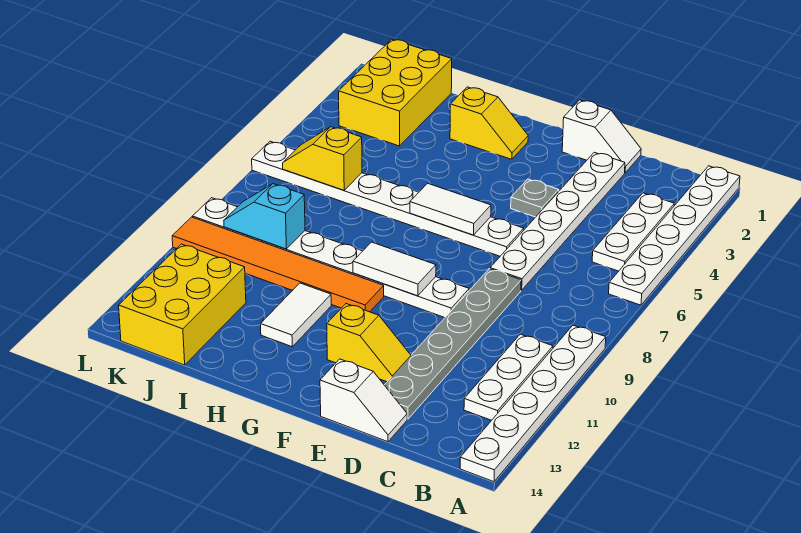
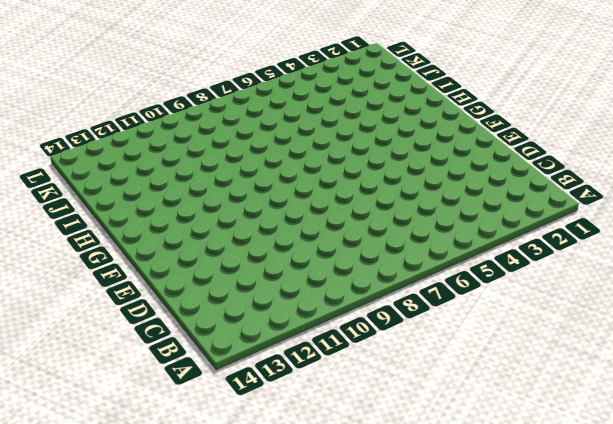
none -> white 1x6 plate [609,166,740,305]
none -> white 1x6 plate [460,325,606,482]
none -> white 1x3 plate [592,193,674,271]

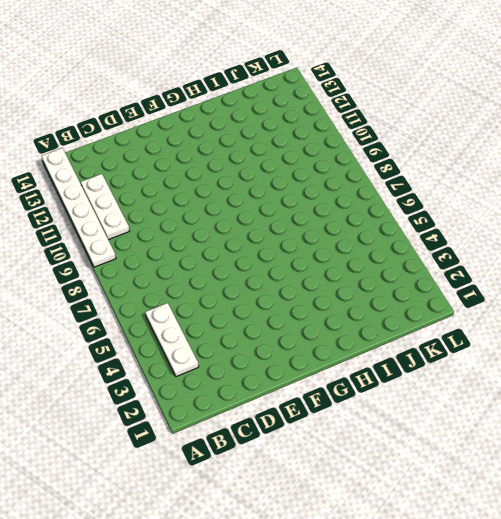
none -> white 1x6 plate [609,166,740,305]
none -> white 1x2 slope [562,100,641,173]
none -> white 1x6 plate [490,152,625,290]

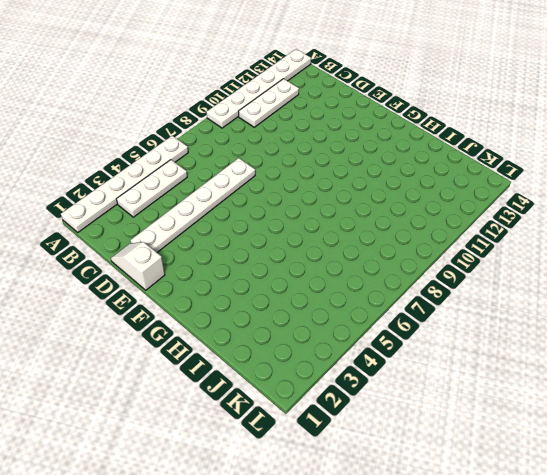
none -> grey 1x6 plate [385,269,521,419]
none -> white 1x2 slope [320,359,407,442]
none -> grey 1x1 plate [511,179,559,217]

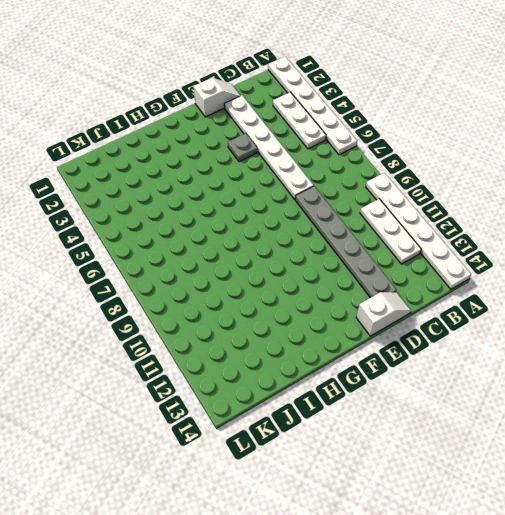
none -> white 1x8 plate [252,141,524,256]
none -> white 1x8 plate [193,198,469,318]
none -> yellow 1x2 slope [327,304,411,382]

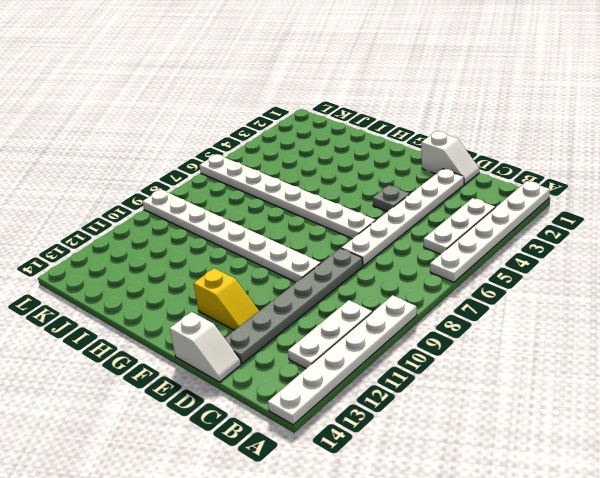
none -> yellow 1x2 slope [450,87,528,159]
none -> orange 1x6 tile [172,217,384,312]
none -> white 1x2 tile [261,283,331,347]

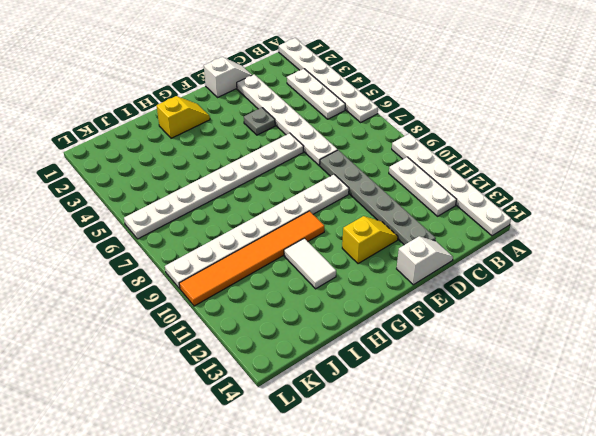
none -> yellow 2x3 brick [339,39,452,146]
none -> yellow 2x3 brick [119,244,246,365]
none -> white 1x2 tile [410,183,491,235]

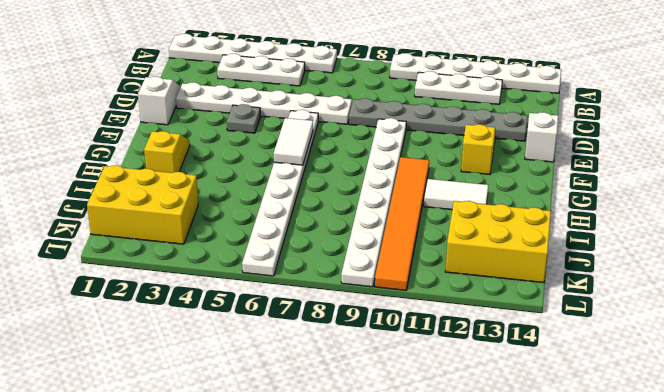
none -> white 1x2 tile [353,242,436,296]
none -> yellow 1x2 slope [283,127,362,190]
none -> cyan 1x2 slope [224,184,305,249]

